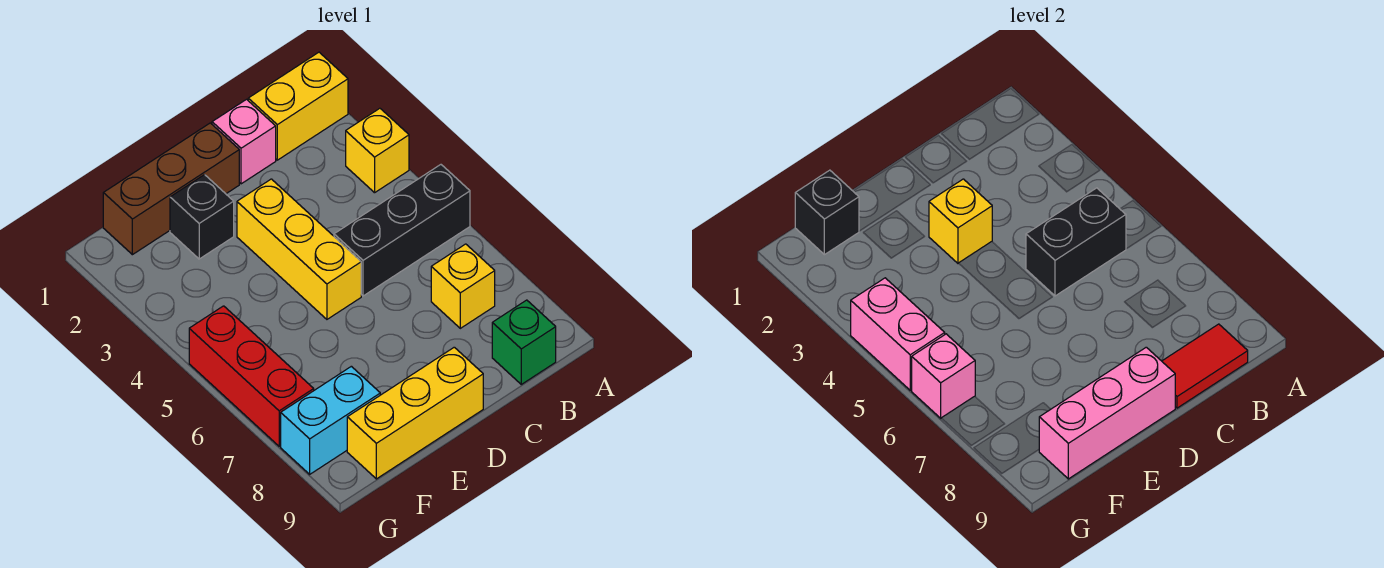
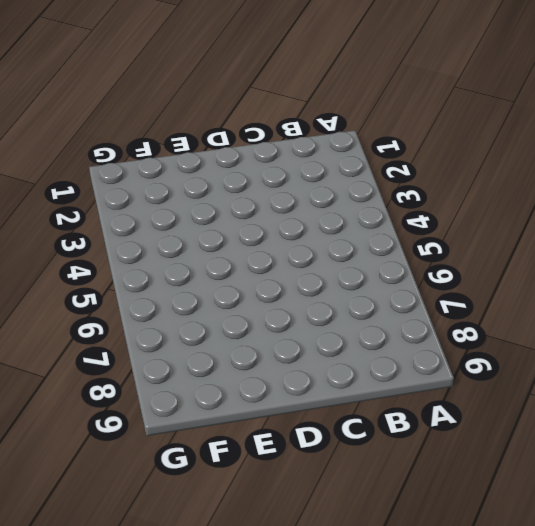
none -> yellow 1x2 brick [248,52,348,160]
none -> yellow 1x1 brick [346,108,409,193]
none -> black 1x3 brick [334,165,470,296]

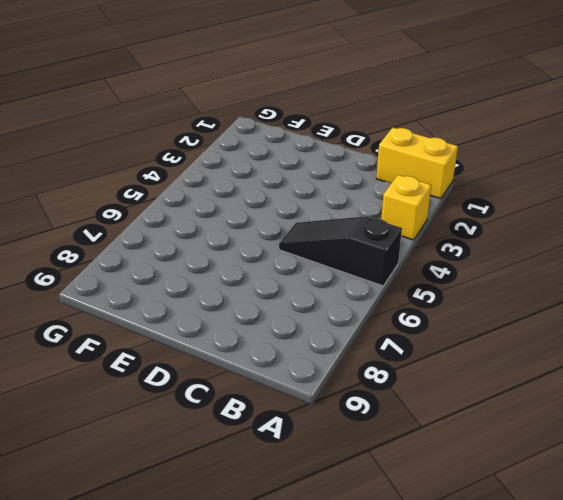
black 1x3 slope [279,216,402,286] -> black 1x3 brick [334,165,470,296]
none -> yellow 1x1 brick [431,244,495,328]
none -> green 1x1 brick [492,300,556,384]
none -> pink 1x1 brick [212,99,276,184]

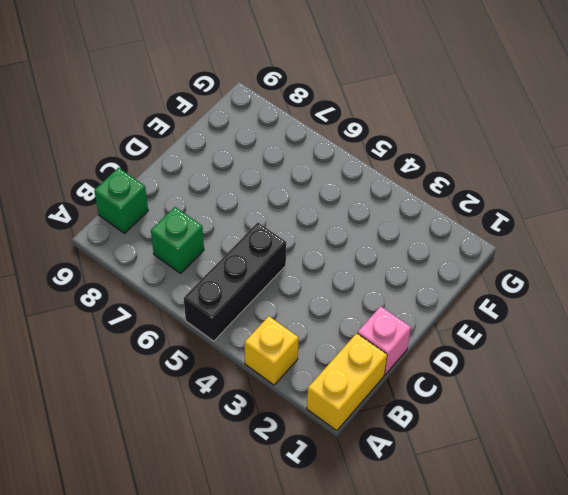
green 1x1 brick [151,207,204,273] -> yellow 1x1 brick [431,244,495,328]
none -> brown 1x3 brick [103,123,239,255]
none -> yellow 1x3 brick [237,179,361,319]
none -> yellow 1x3 brick [347,347,483,479]

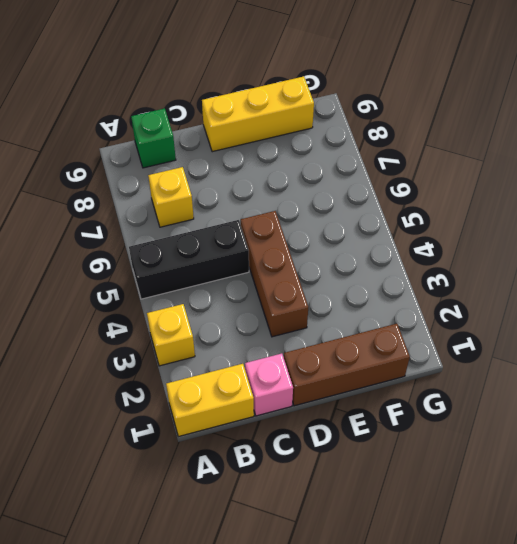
brown 1x3 brick [241,211,308,337] -> yellow 1x3 brick [237,179,361,319]
none -> black 1x1 brick [170,175,234,259]
none -> cyan 1x2 brick [281,366,380,474]
none -> red 1x3 brick [189,306,314,446]

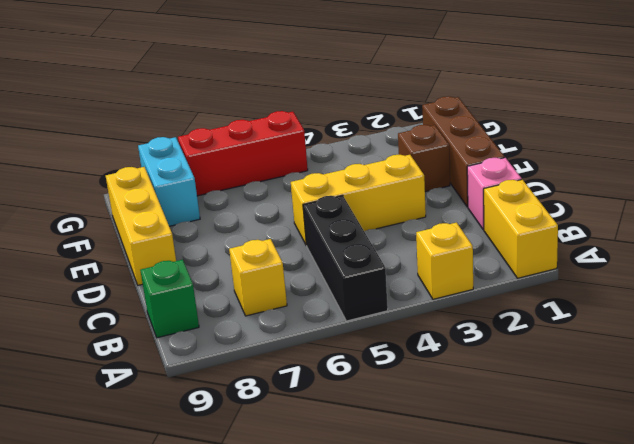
brown 1x1 brick [398,125,450,192] -> black 1x1 brick [170,175,234,259]
none -> black 1x2 brick [1026,188,1126,296]
none -> red 1x2 tile [1162,324,1248,408]
none -> yellow 1x1 brick [929,179,992,263]

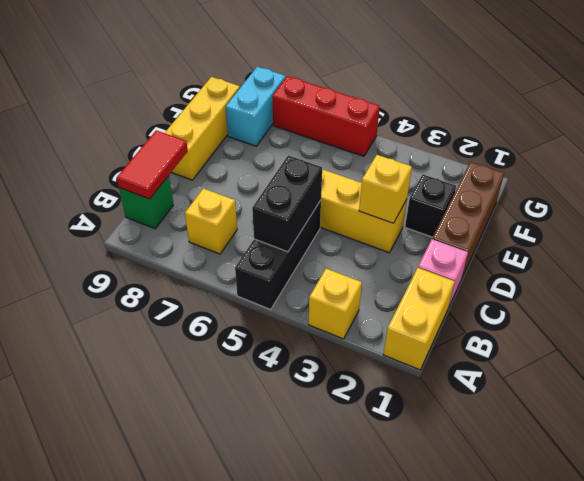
none -> pink 1x3 brick [1039,347,1175,479]
none -> black 1x1 brick [795,170,859,255]
none -> pink 1x2 brick [851,278,945,390]

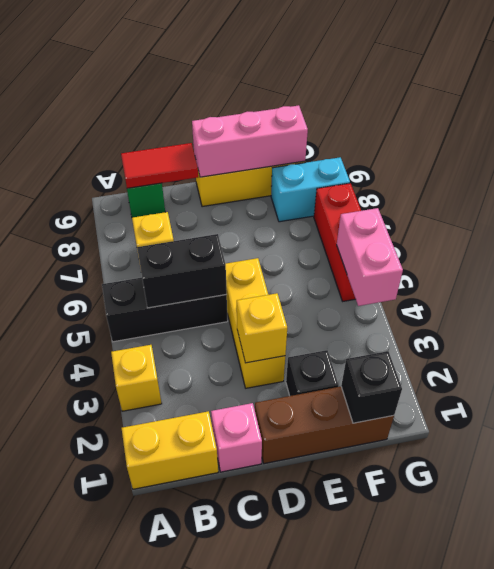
none -> pink 1x1 brick [912,334,975,418]

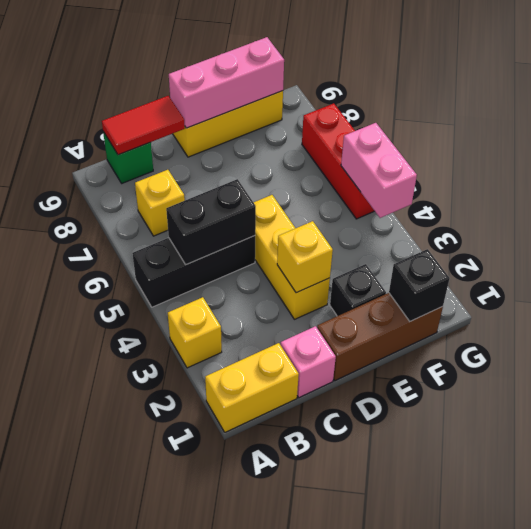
none -> cyan 1x2 brick [281,366,380,474]
none -> pink 1x1 brick [912,334,975,418]

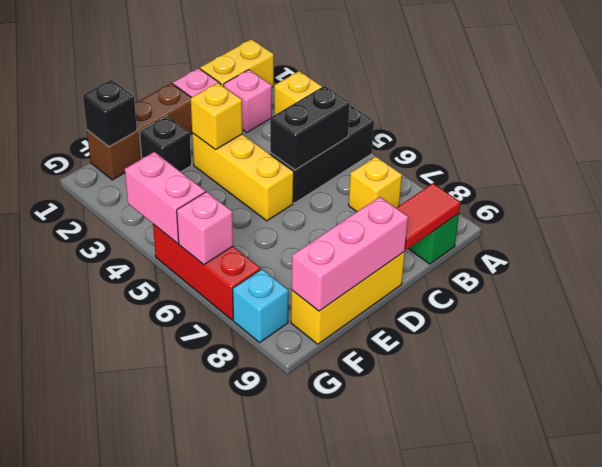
pink 1x1 brick [224,70,272,132] -> none
cyan 1x1 brick [233,269,289,343] -> cyan 1x2 brick [281,366,380,474]

